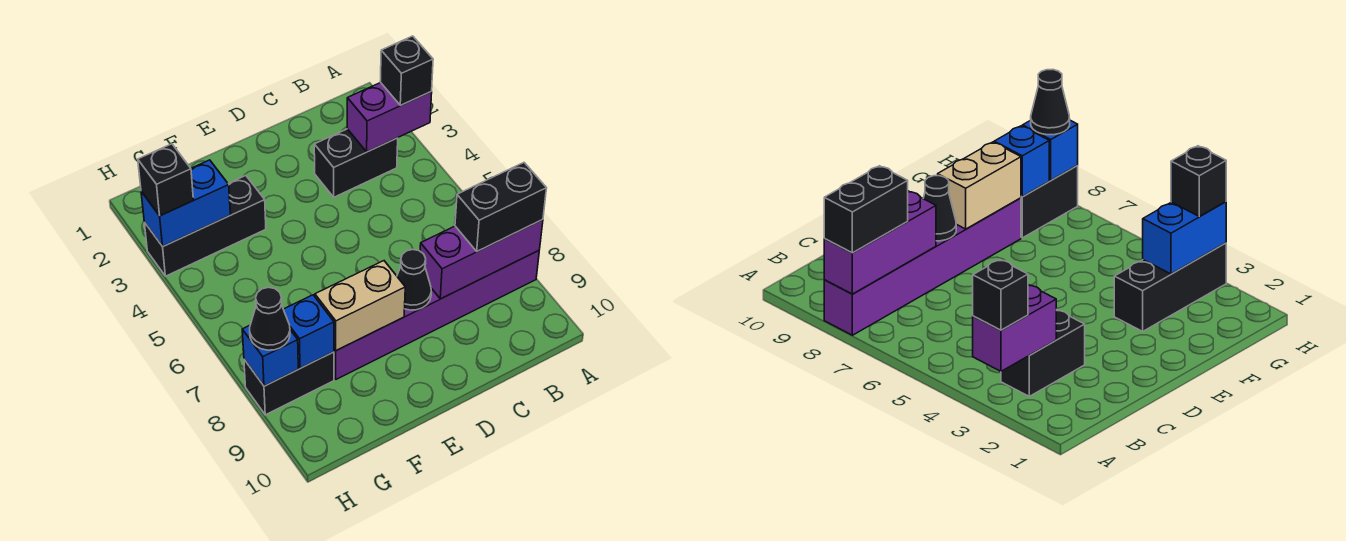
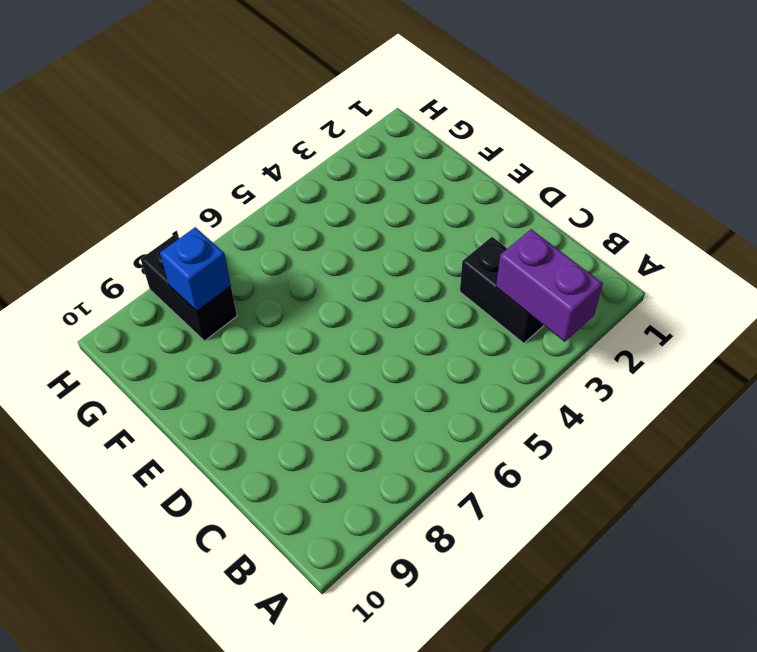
none -> purple 1x6 brick [334,251,539,379]
none -> black 1x3 brick [144,176,266,276]
none -> purple 1x3 brick [420,220,543,299]

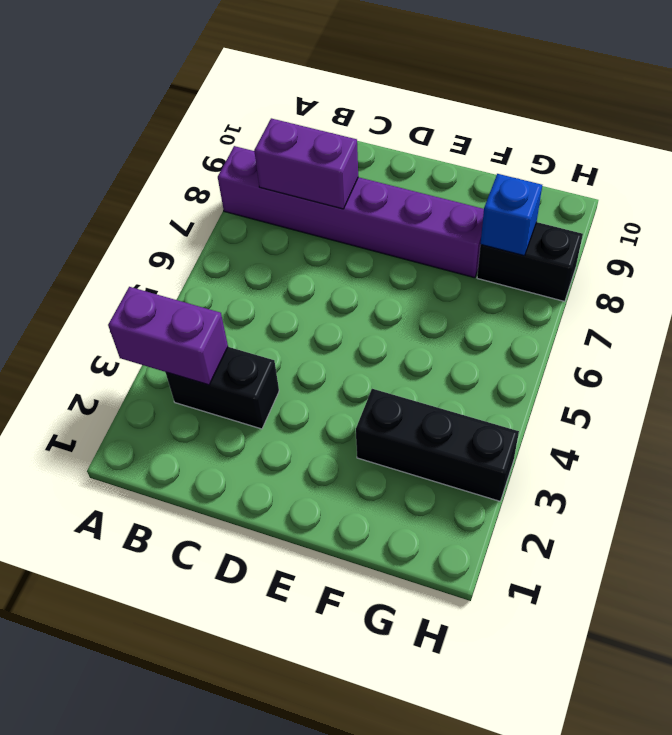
purple 1x2 brick [254,118,358,209] -> purple 1x3 brick [420,220,543,299]
none -> black 1x1 cone [397,249,431,310]
none -> tan 1x2 brick [315,261,405,351]
none -> blue 1x2 brick [141,160,230,246]

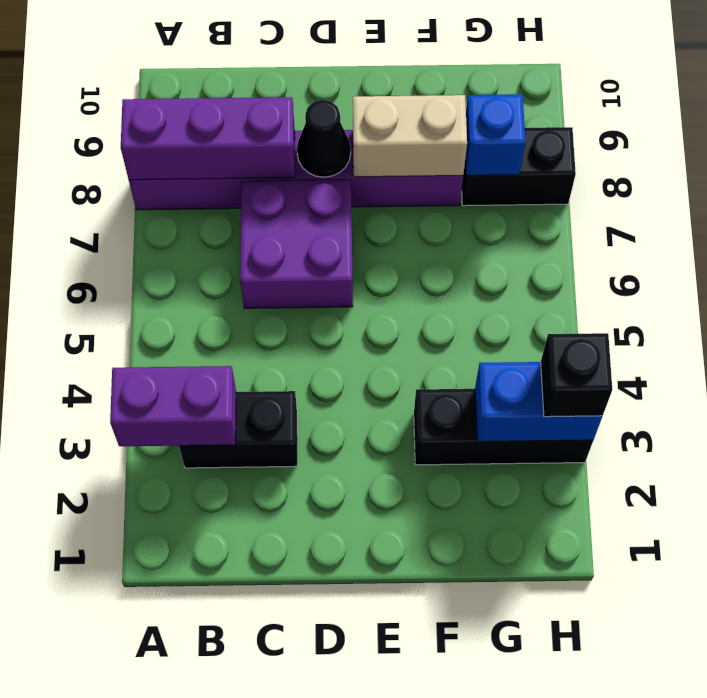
purple 2x2 brick [240,180,353,308] -> none
none -> blue 1x1 brick [242,325,298,386]
none -> black 1x1 brick [380,36,433,105]
none -> black 1x2 brick [455,163,547,251]

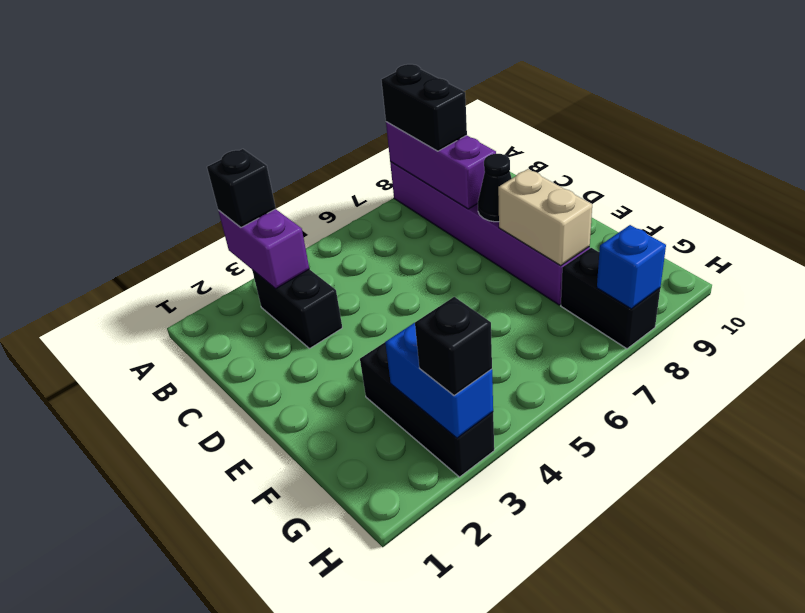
none -> blue 1x1 brick [283,295,334,368]
none -> black 1x1 cone [250,287,290,350]

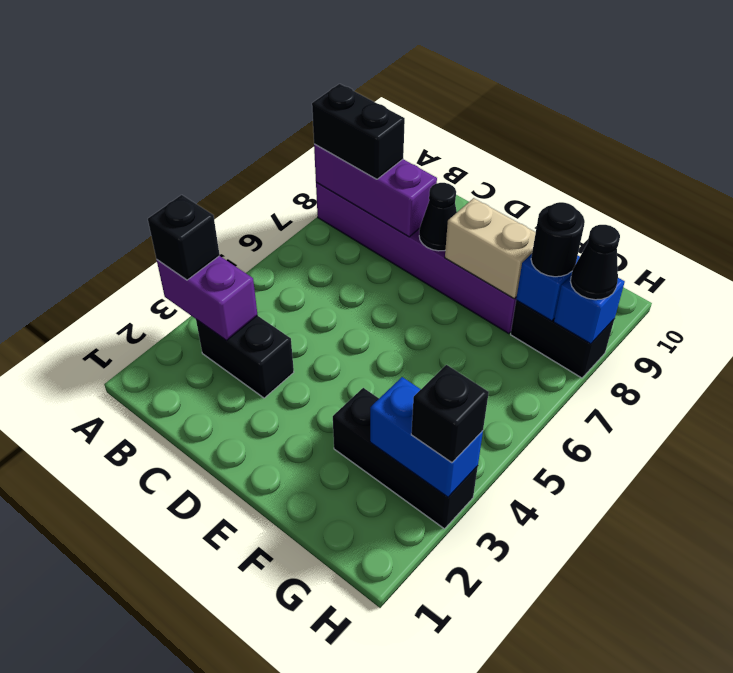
black 1x1 round brick [531,202,585,277] -> none

